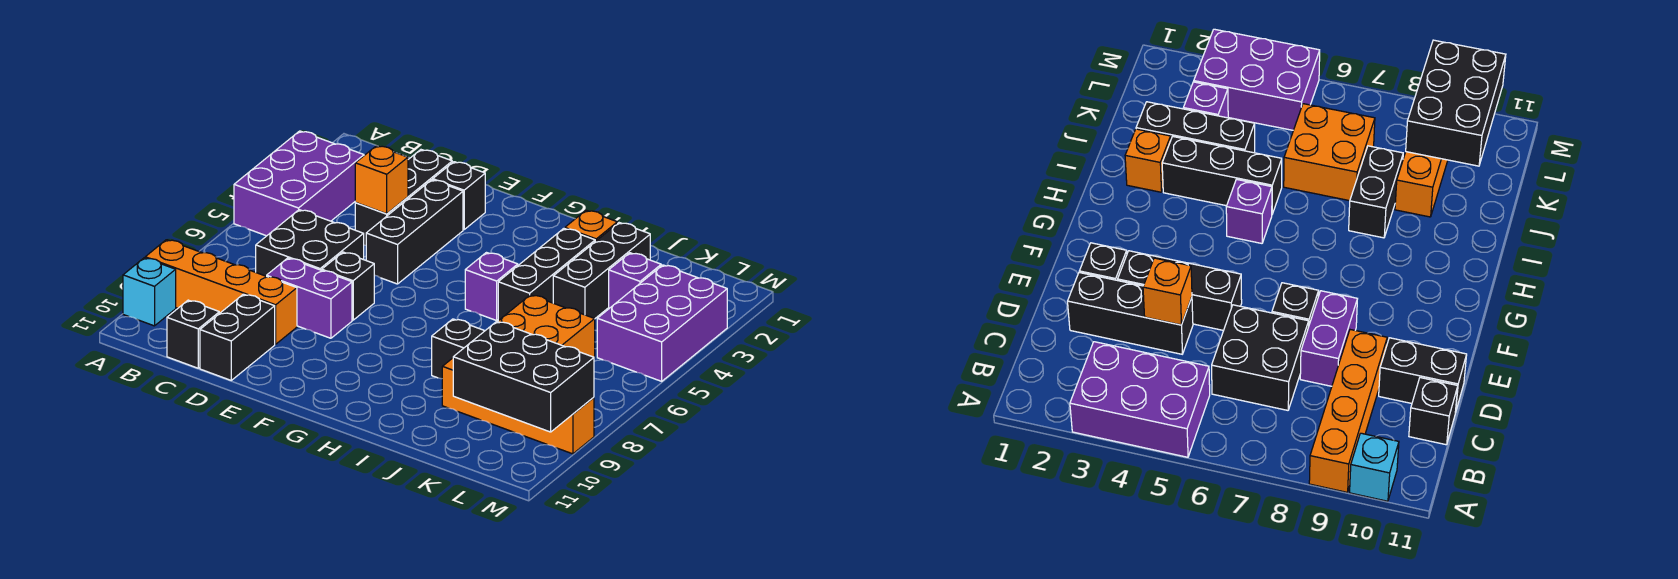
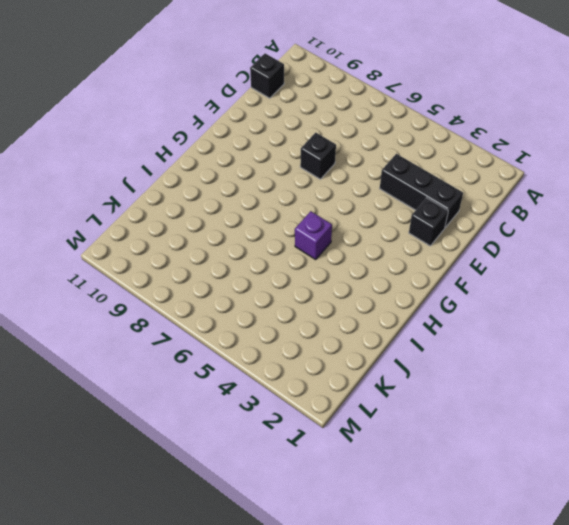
none -> purple 2x3 brick [234,131,364,236]
none -> orange 1x4 brick [145,240,297,344]
none -> cyan 1x1 brick [123,258,176,326]

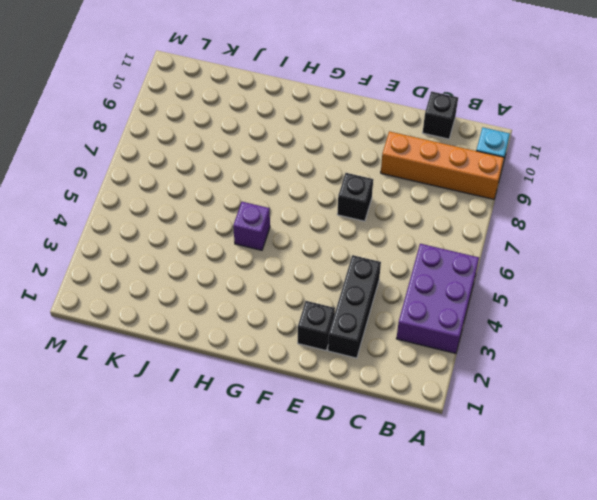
none -> black 2x2 brick [256,210,364,276]
none -> purple 1x2 brick [267,258,352,338]
none -> black 1x2 brick [200,294,275,380]

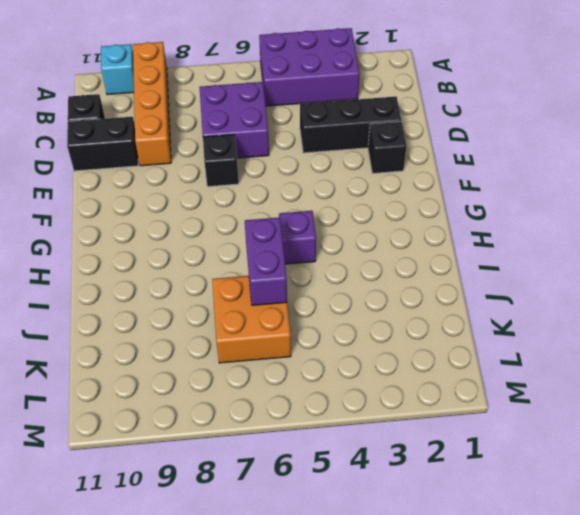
purple 2x2 brick [199,82,269,158] -> black 2x2 brick [256,210,364,276]
purple 1x2 brick [245,217,287,305] -> purple 1x2 brick moved to [267,258,352,338]
none -> black 1x3 brick [366,180,463,284]
none -> orange 1x1 brick [565,210,617,242]
none -> black 1x3 brick [498,229,595,321]

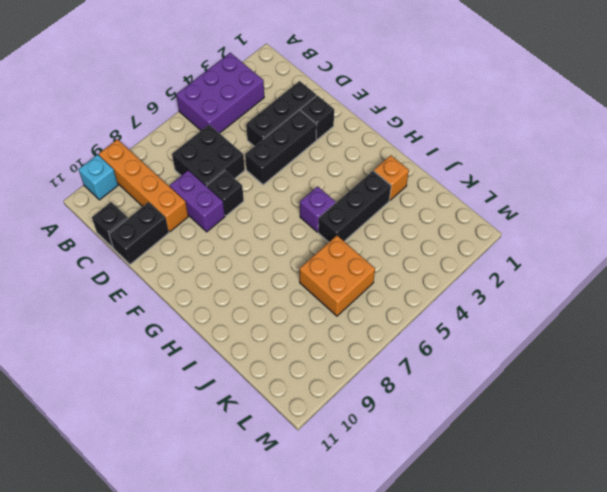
none -> black 1x2 brick [432,319,484,379]
none -> black 1x3 brick [553,223,650,319]
none -> orange 1x4 brick [442,358,594,454]

